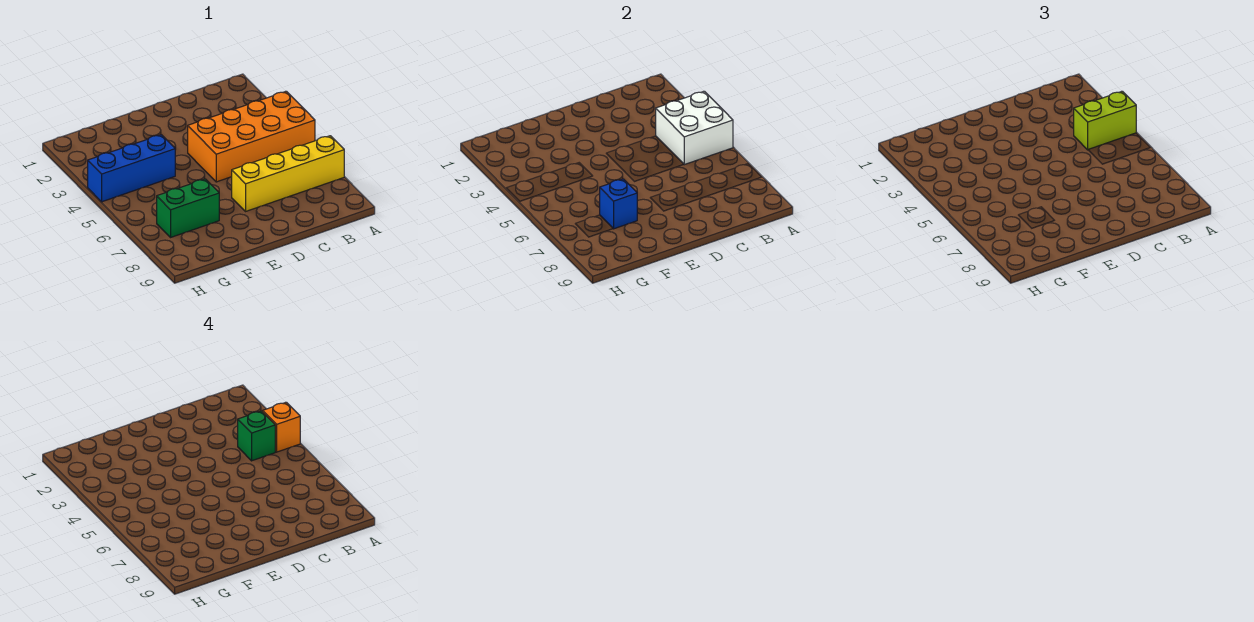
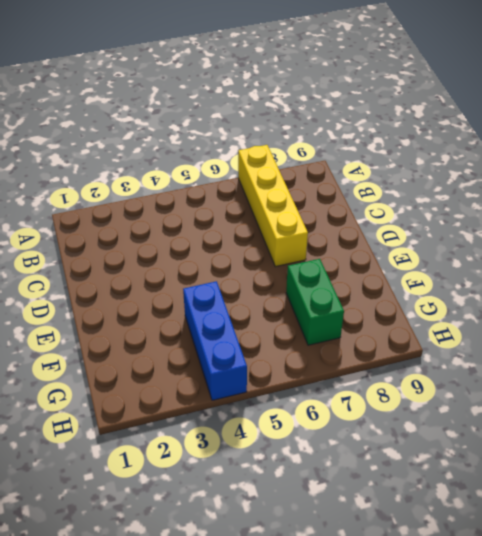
none -> orange 2x4 brick [188,91,315,182]
none -> white 2x2 brick [656,91,733,165]

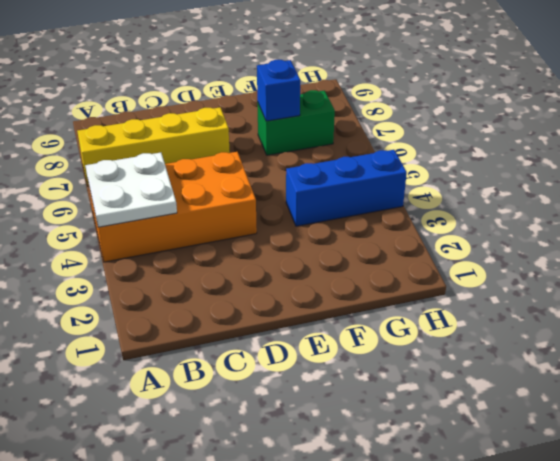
white 2x2 plate [85,153,177,227] -> white 2x2 brick [656,91,733,165]
none -> lime 1x2 brick [1074,91,1136,150]
none -> orange 1x1 brick [263,402,300,452]

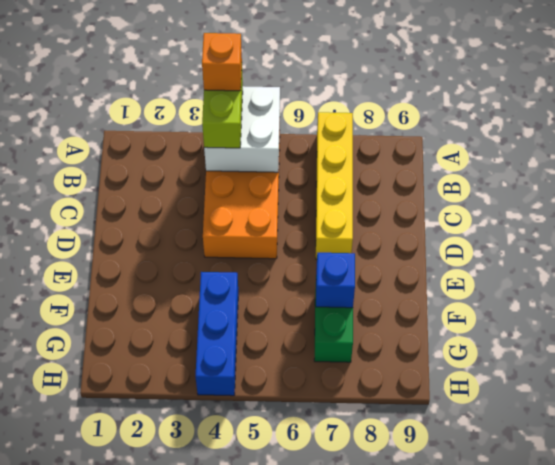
none -> green 1x1 brick [238,411,275,461]

